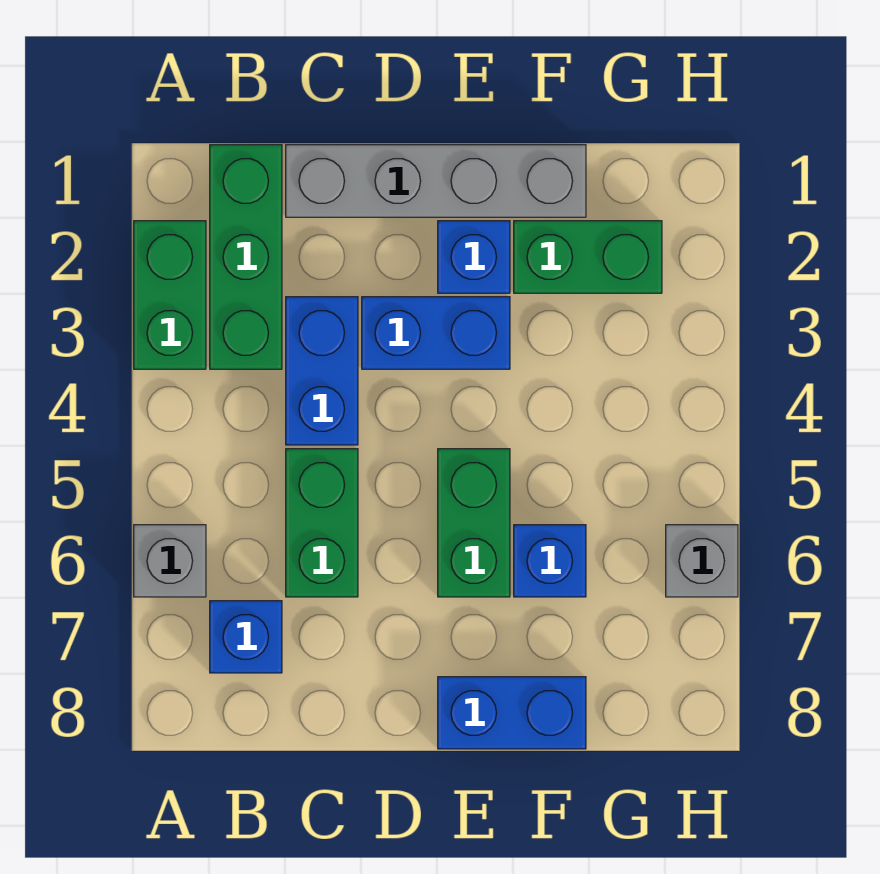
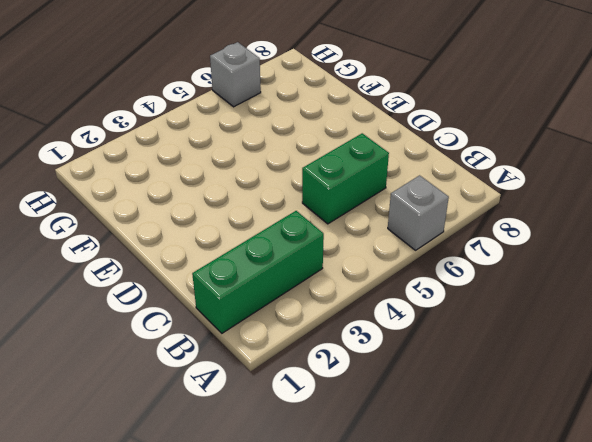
none -> green 1x2 brick [134,221,206,369]
none -> blue 1x1 brick [210,601,282,673]
none -> grey 1x4 brick [286,145,586,217]

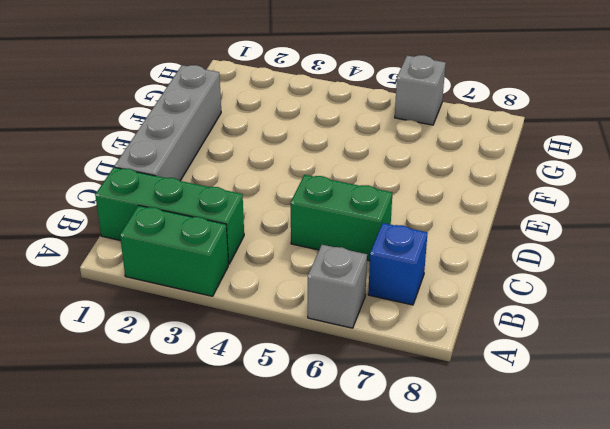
none -> blue 1x2 brick [286,297,358,445]
none -> blue 1x2 brick [362,297,510,369]
none -> blue 1x1 brick [438,221,510,293]

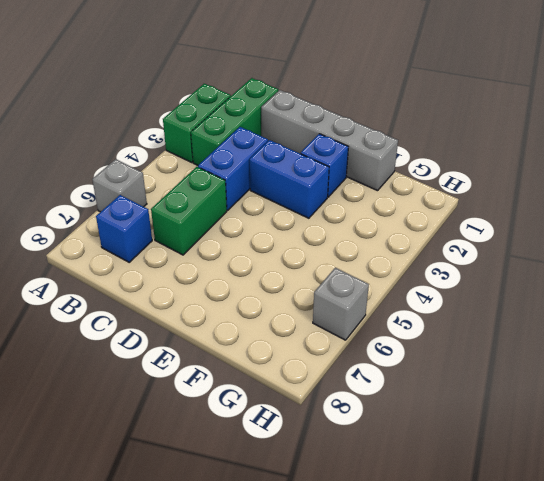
none -> green 1x2 brick [438,449,510,597]
none -> blue 1x2 brick [438,677,586,749]
none -> green 1x2 brick [514,221,662,293]

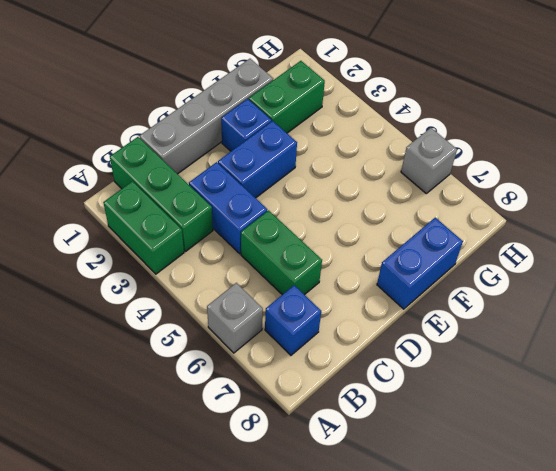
none -> green 1x2 brick [438,449,510,597]
none -> blue 1x1 brick [514,525,586,597]

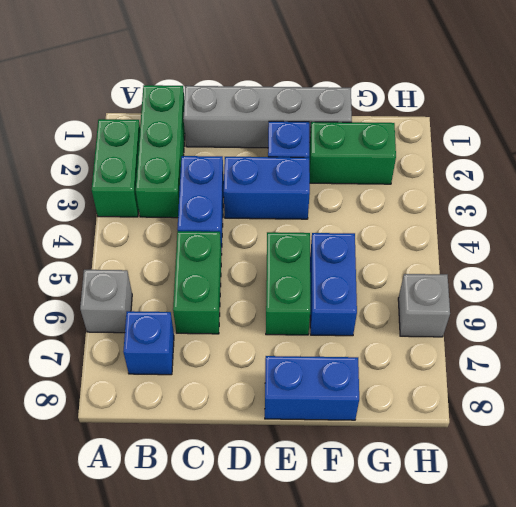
blue 1x2 brick [310,233,357,336] -> blue 1x1 brick [514,525,586,597]

